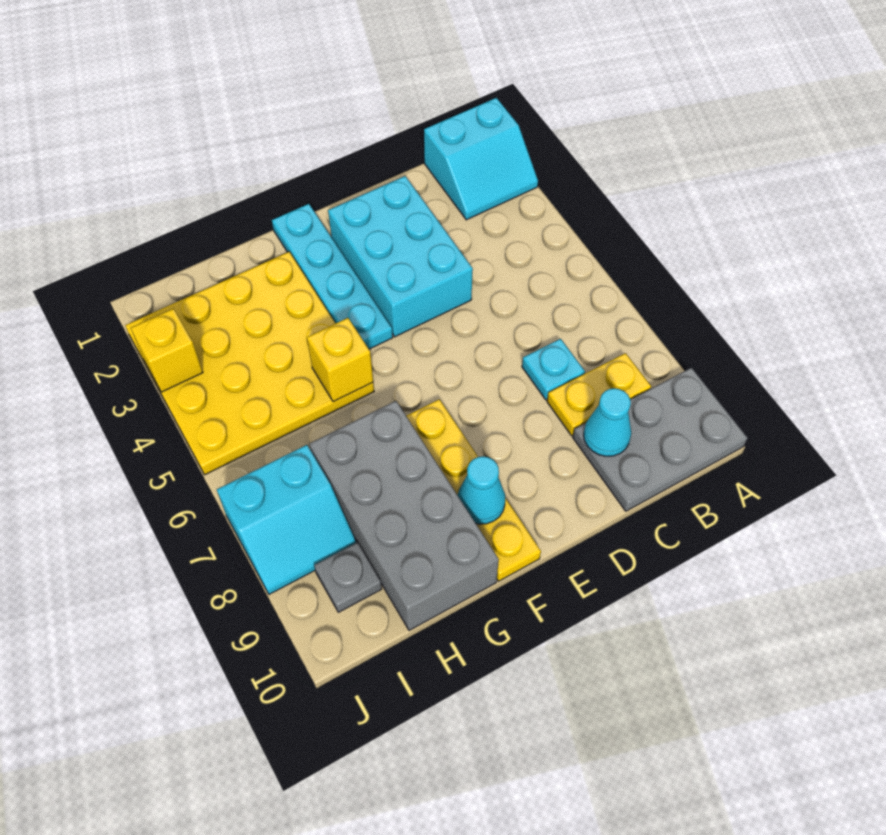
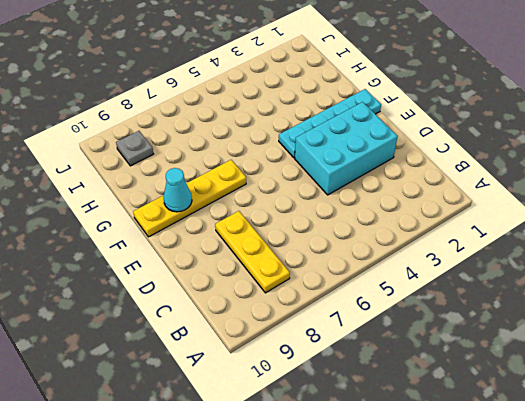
yellow 1x3 plate [215,211,290,293] -> yellow 1x2 plate [547,353,651,436]
none -> cyan 2x2 slope [424,98,538,220]
none -> grey 2x3 plate [573,368,747,511]
none -> cyan 1x1 plate [522,339,585,400]

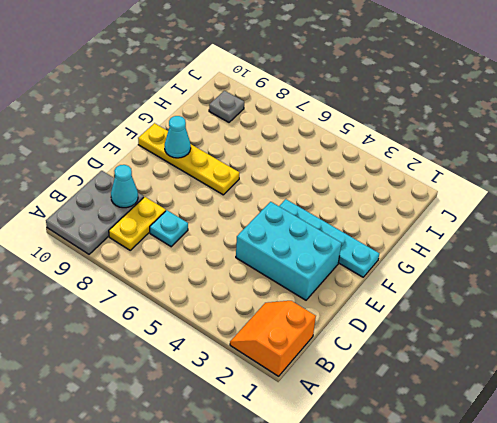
orange 2x2 slope [230,301,316,376] -> cyan 2x2 slope [424,98,538,220]
none -> yellow 4x4 plate [125,252,374,475]
none -> grey 2x4 brick [309,401,499,630]
none -> cyan 2x2 slope [217,445,356,594]

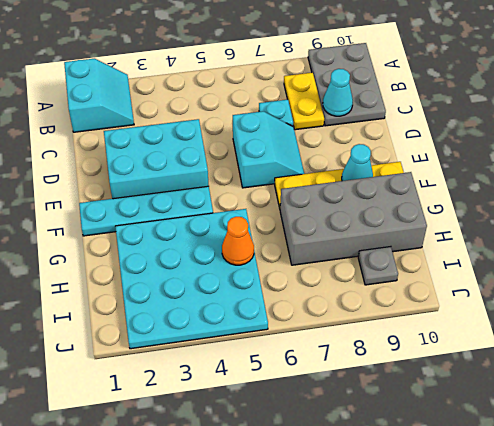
cyan 2x2 slope [233,111,304,188] -> cyan 2x2 slope moved to [217,445,356,594]
cyan 4x4 plate [115,209,268,349] -> yellow 4x4 plate [125,252,374,475]
orange 1x1 cone [222,217,254,265] -> none
none -> yellow 1x1 brick [307,318,373,402]
none -> yellow 1x1 brick [131,309,203,392]

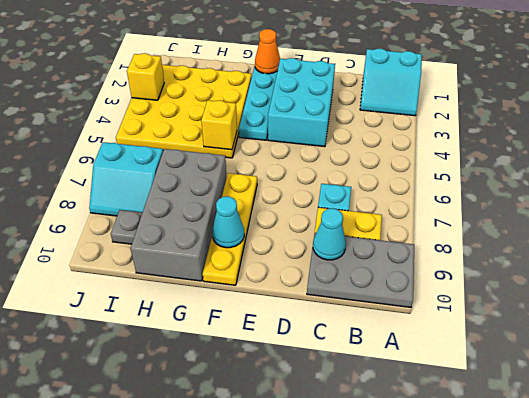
orange 1x1 cone [255,29,280,74] -> none

